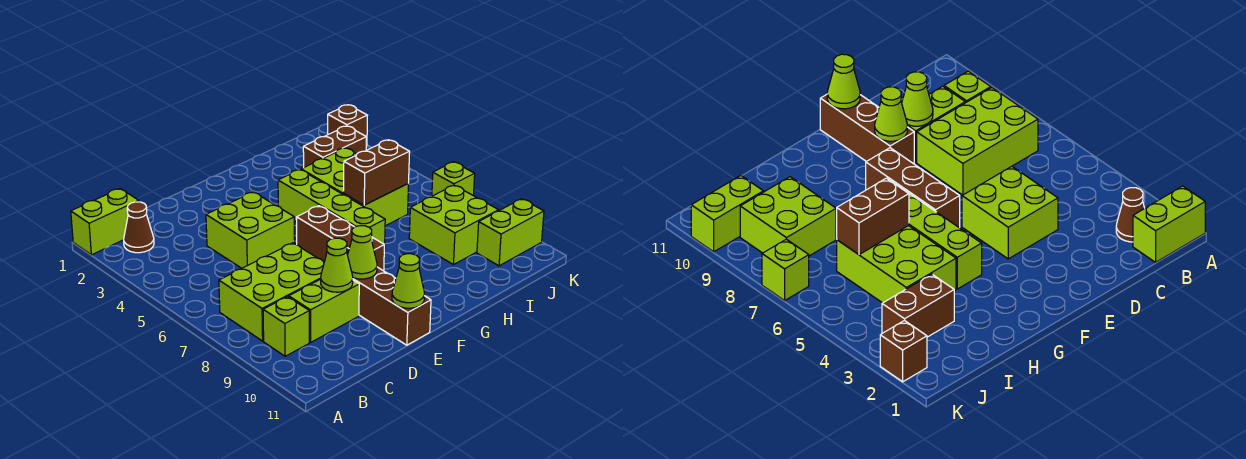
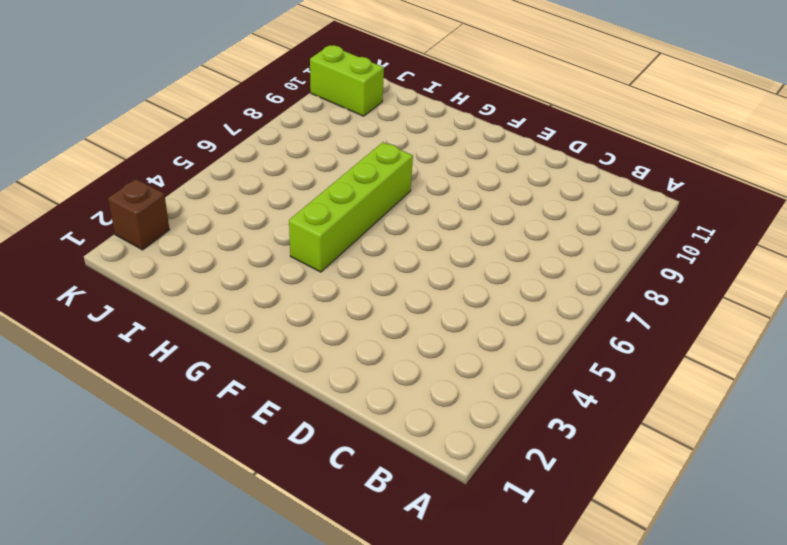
none -> lime 1x2 brick [71,189,139,255]
none -> brown 1x1 cone [124,202,154,253]
none -> lime 2x3 brick [219,243,324,341]

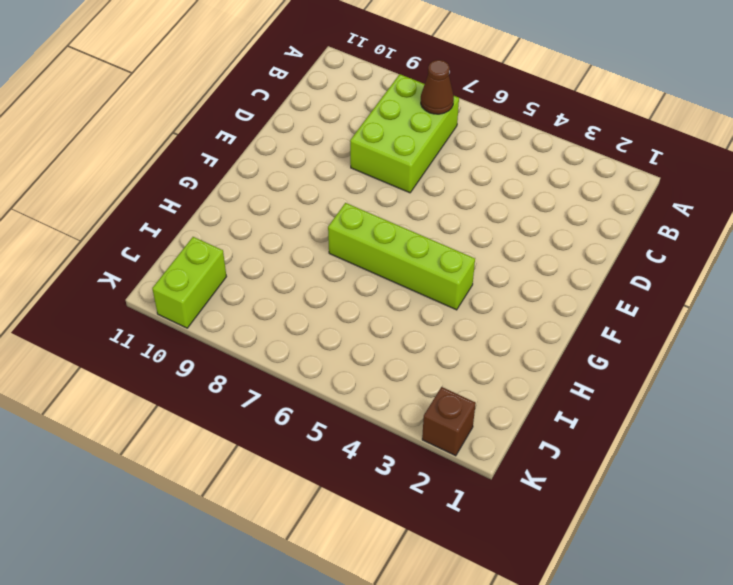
brown 1x1 cone [421,60,454,114] -> brown 1x1 cone moved to [124,202,154,253]
none -> lime 1x2 brick [71,189,139,255]
none -> lime 1x1 brick [263,297,309,356]
none -> lime 1x2 brick [289,279,359,342]

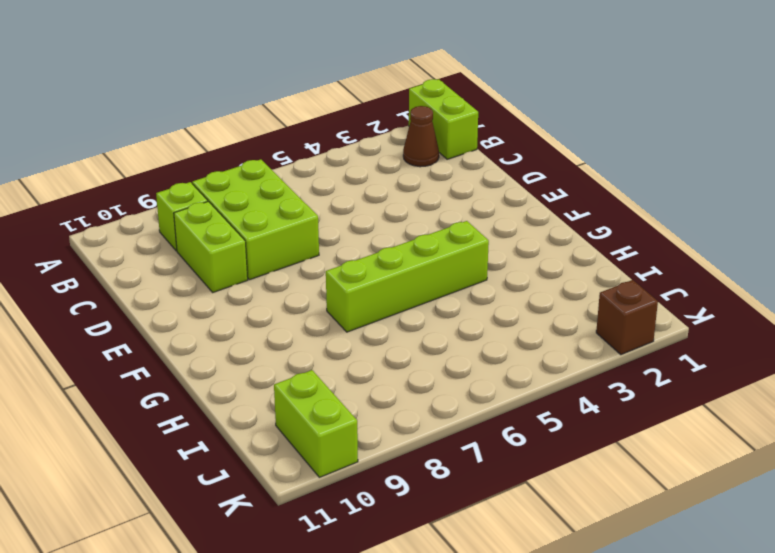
none -> lime 2x2 brick [206,192,295,268]
none -> brown 1x3 brick [353,267,431,345]
none -> brown 1x3 brick [297,206,384,271]

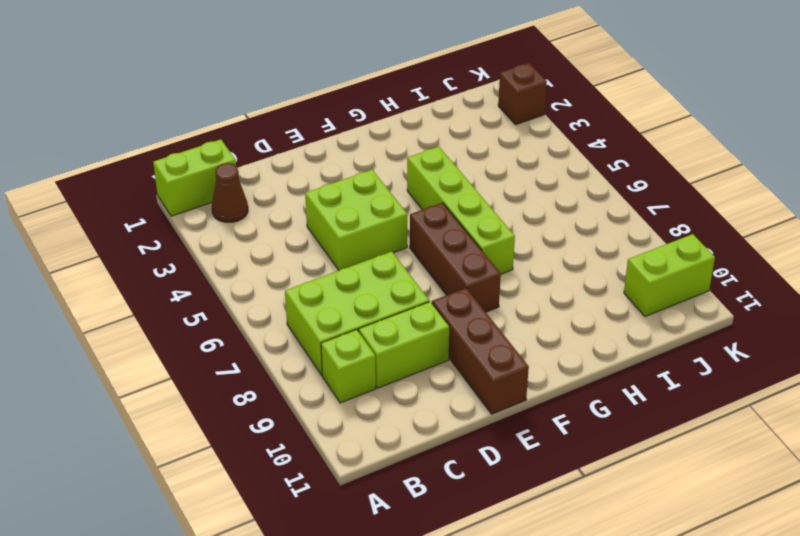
none -> lime 2x3 brick [301,148,409,226]
none -> brown 1x2 brick [303,126,366,167]
none -> lime 2x2 brick [409,185,499,265]

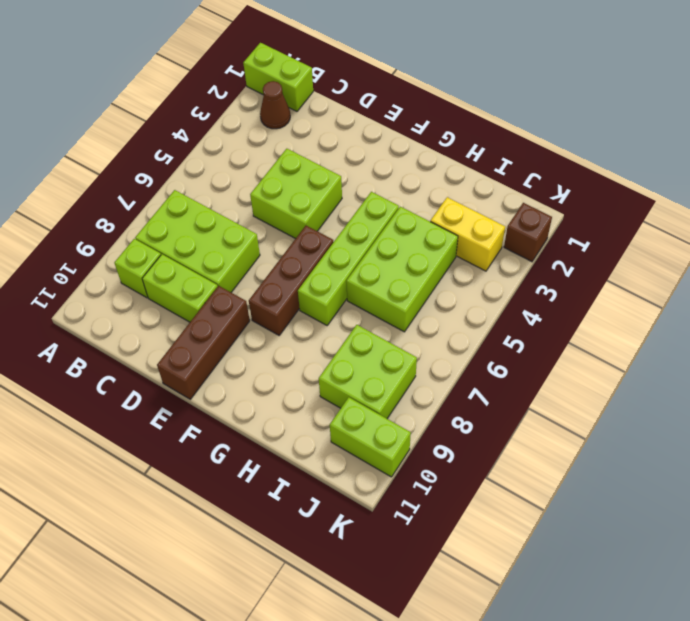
yellow 1x2 brick [430,197,505,271] -> brown 1x2 brick [303,126,366,167]
none -> lime 1x1 brick [432,162,475,196]
none -> lime 1x1 cone [321,238,353,292]
none -> lime 1x1 cone [348,226,377,279]

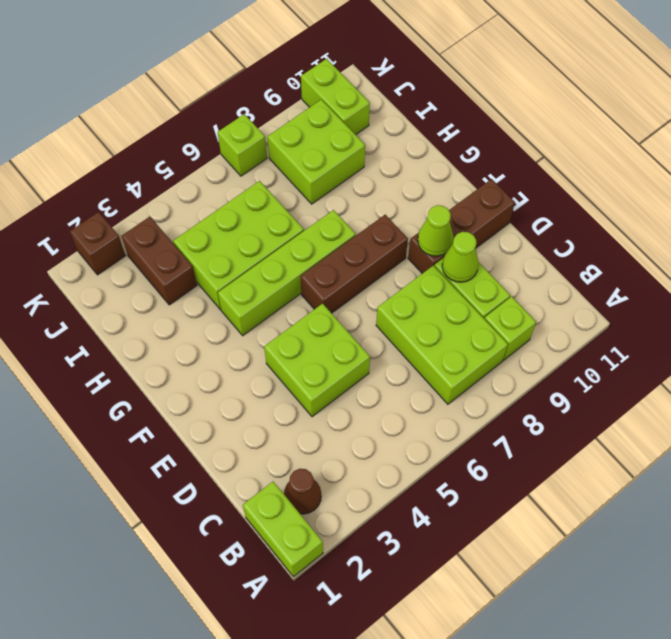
none -> lime 1x1 cone [392,254,424,308]
none -> brown 1x2 brick [344,140,410,205]

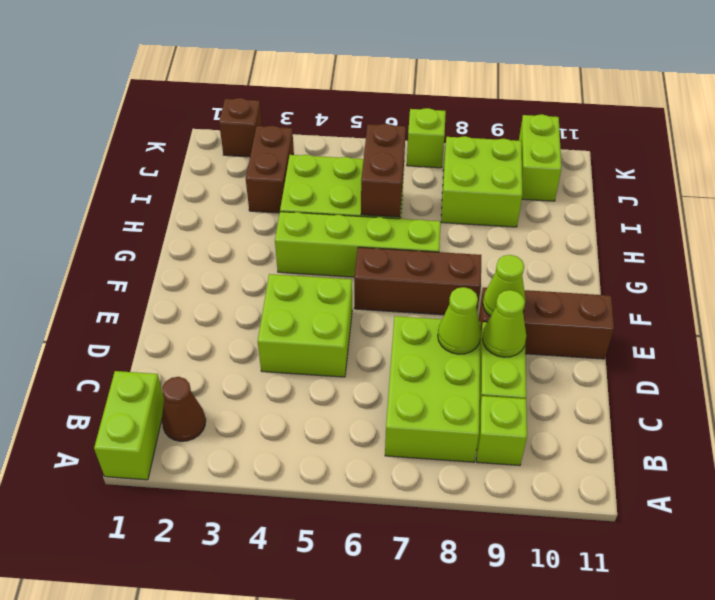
lime 1x1 cone [438,287,481,354] -> lime 1x1 cone moved to [392,254,424,308]

